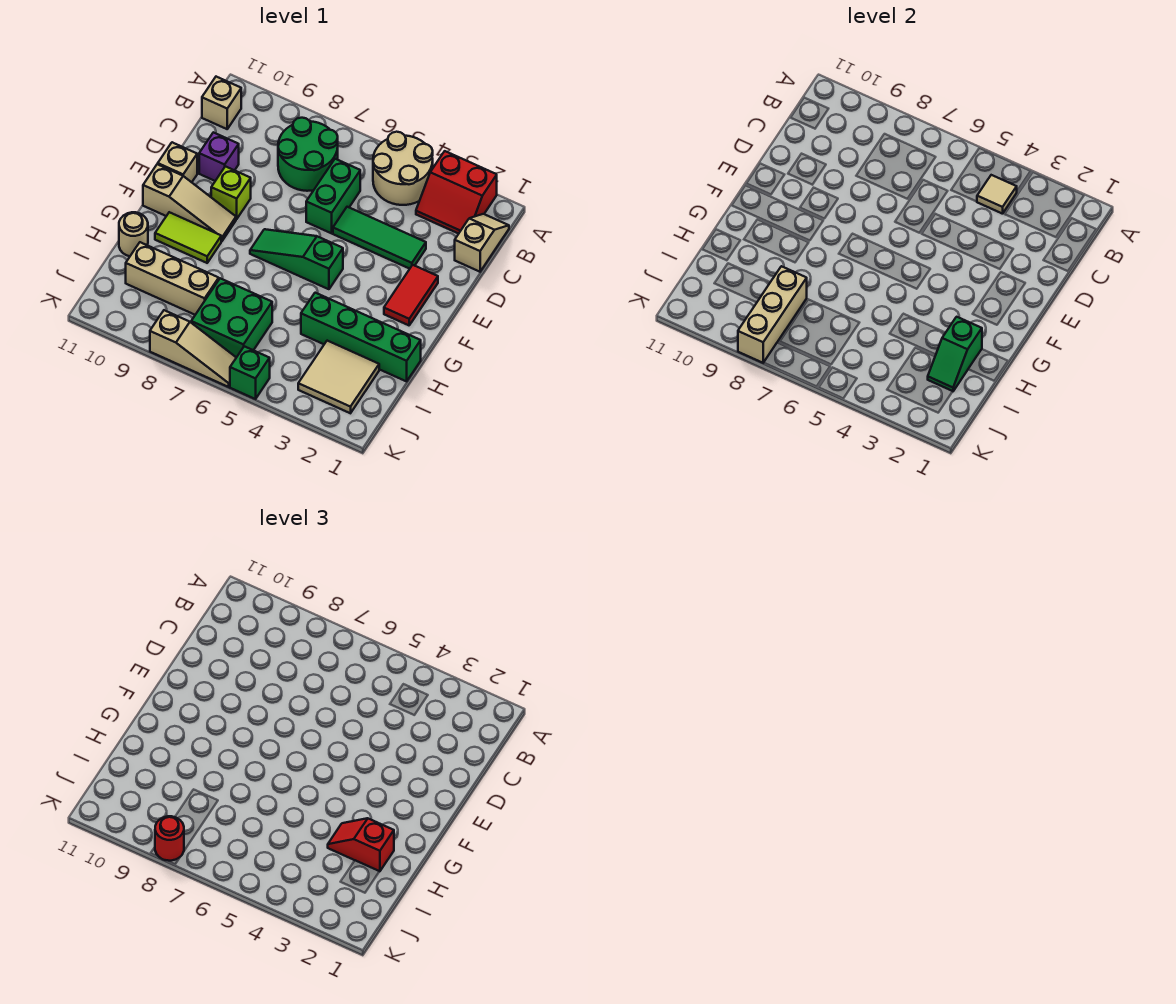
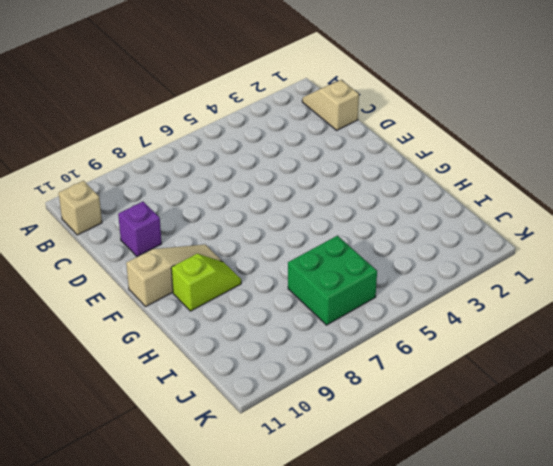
lime 1x2 slope [171,254,241,311] -> lime 1x2 tile [155,212,221,263]
none -> red 2x2 slope [416,151,497,234]
none -> tan 2x2 round brick [373,132,433,205]
none -> green 2x2 round brick [278,118,338,191]

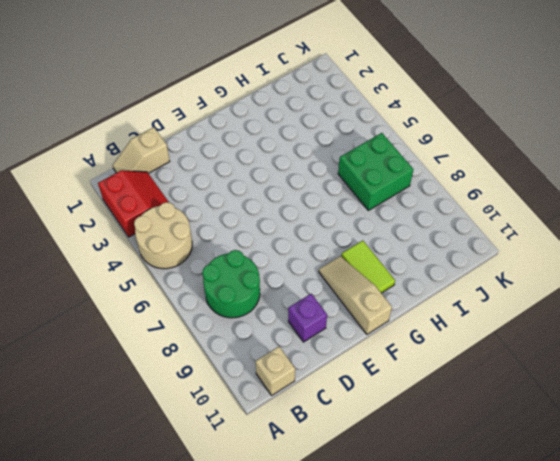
none -> green 1x2 brick [306,159,360,233]
none -> green 1x3 tile [333,207,426,269]
none -> red 1x2 tile [384,265,438,325]

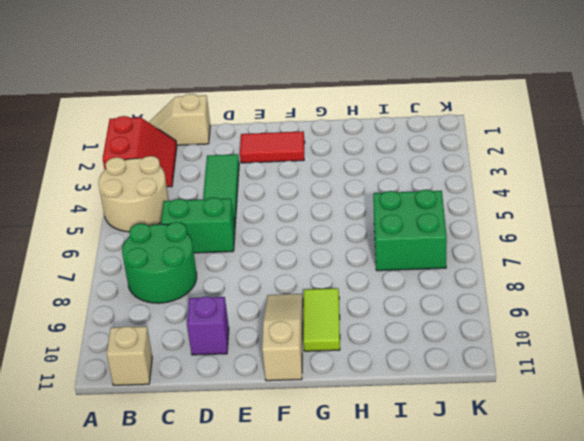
none -> lime 1x1 brick [211,166,251,219]
none -> tan 1x1 brick [158,142,197,182]
none -> green 1x3 slope [250,229,343,289]

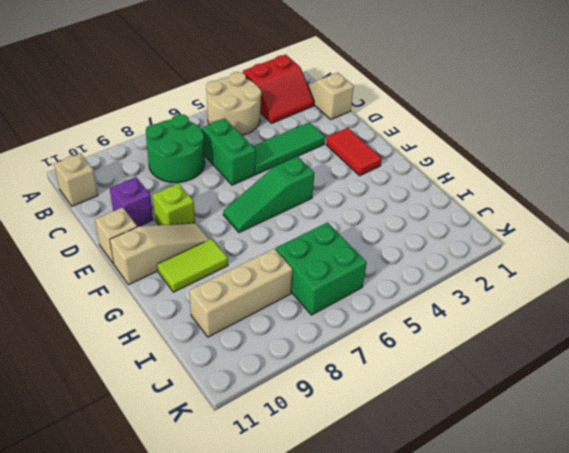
none -> green 1x4 brick [301,293,421,381]
none -> tan 1x1 round brick [119,212,148,256]
none -> tan 2x2 tile [298,341,379,413]

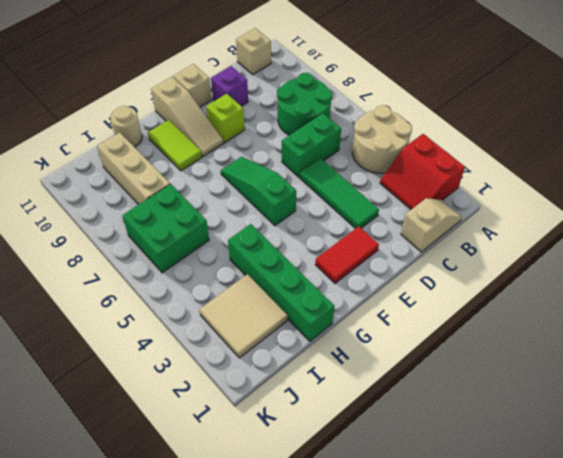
none -> green 1x1 brick [230,346,270,399]
none -> tan 1x3 slope [150,310,236,387]
none -> tan 1x1 tile [977,175,1017,214]

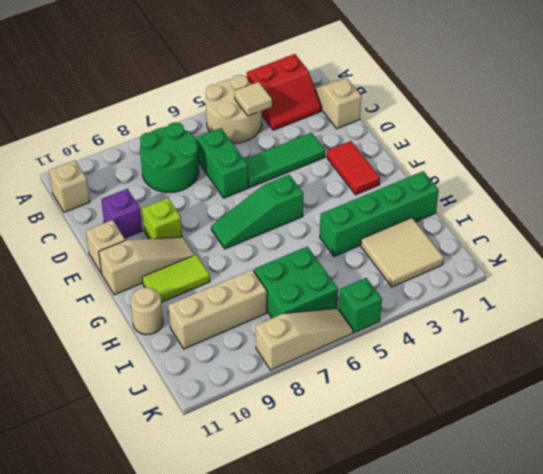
none -> green 1x2 slope [928,317,982,391]
none -> tan 1x3 brick [738,266,807,363]
none -> red 1x2 slope [328,818,394,871]

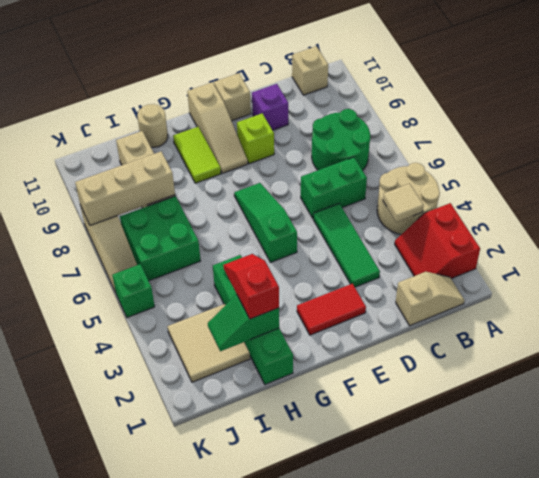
none -> red 1x1 round brick [155,816,184,861]

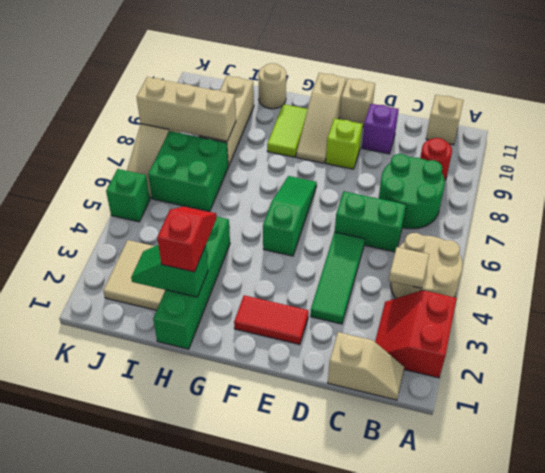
red 1x1 round brick [420,138,452,180] -> red 1x1 round brick moved to [155,816,184,861]

